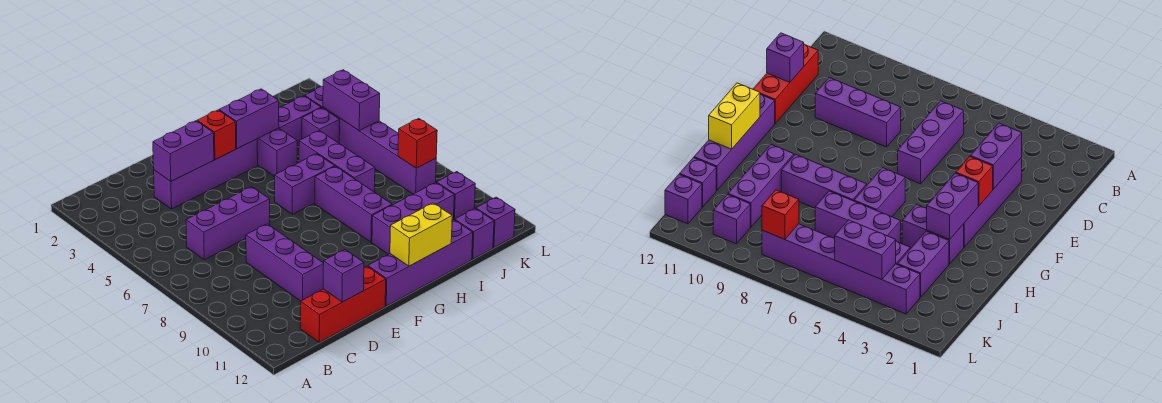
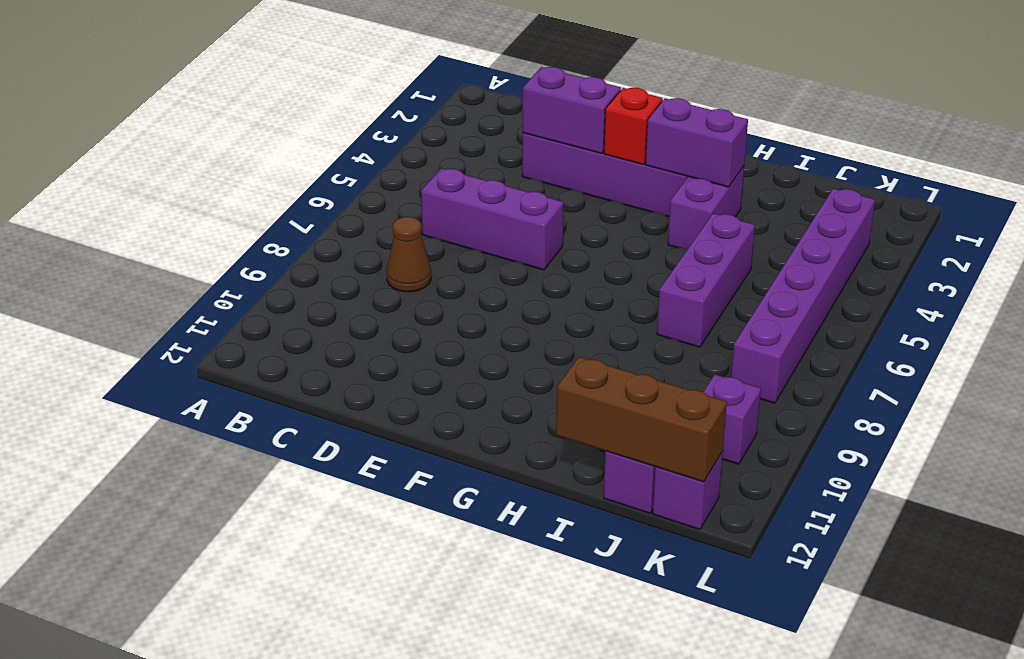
brown 1x1 cone [387,217,431,292] -> none
brown 1x3 brick [556,357,727,482] -> none
none -> red 1x3 brick [301,266,386,342]
none -> purple 1x3 brick [246,224,324,301]
none -> purple 1x4 brick [368,220,473,306]

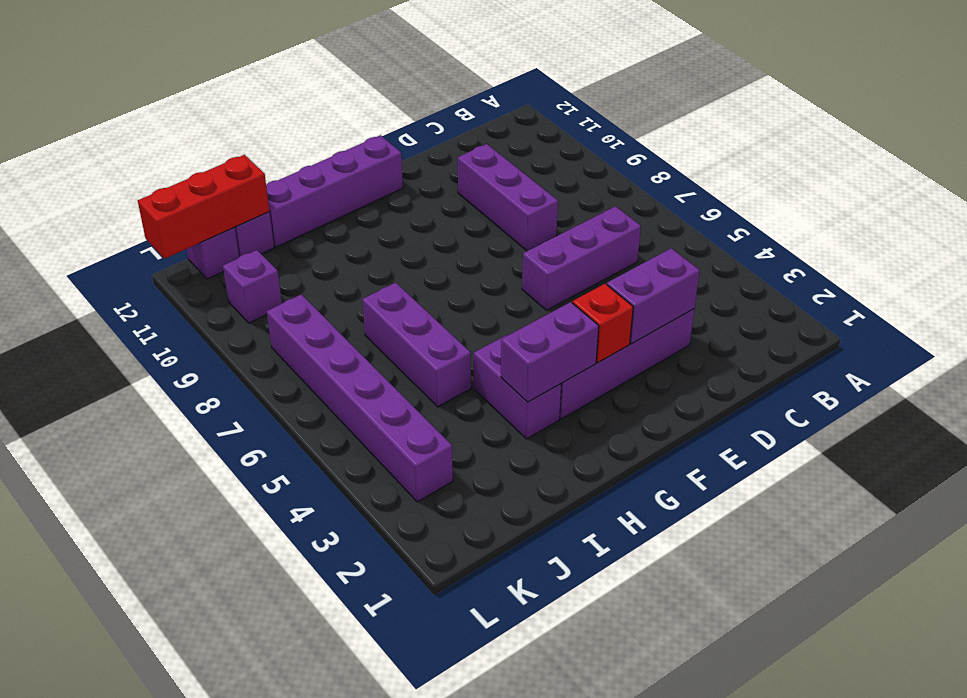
red 1x3 brick [138,155,269,259] -> red 1x3 brick moved to [301,266,386,342]
none -> purple 1x2 brick [275,154,335,214]
none -> purple 1x3 brick [315,166,392,242]
none -> purple 1x3 brick [372,183,454,254]

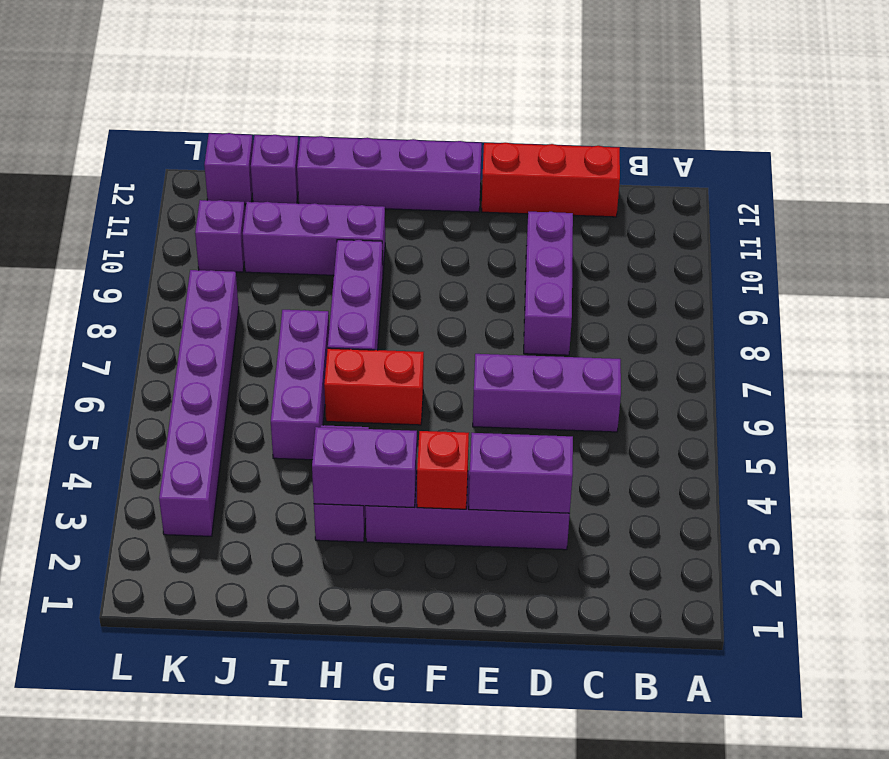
red 1x2 brick [324,348,424,425] -> purple 1x2 brick [275,154,335,214]
none -> purple 1x2 brick [279,96,321,146]
none -> purple 1x1 brick [302,108,340,143]
none -> purple 1x1 brick [323,250,364,302]

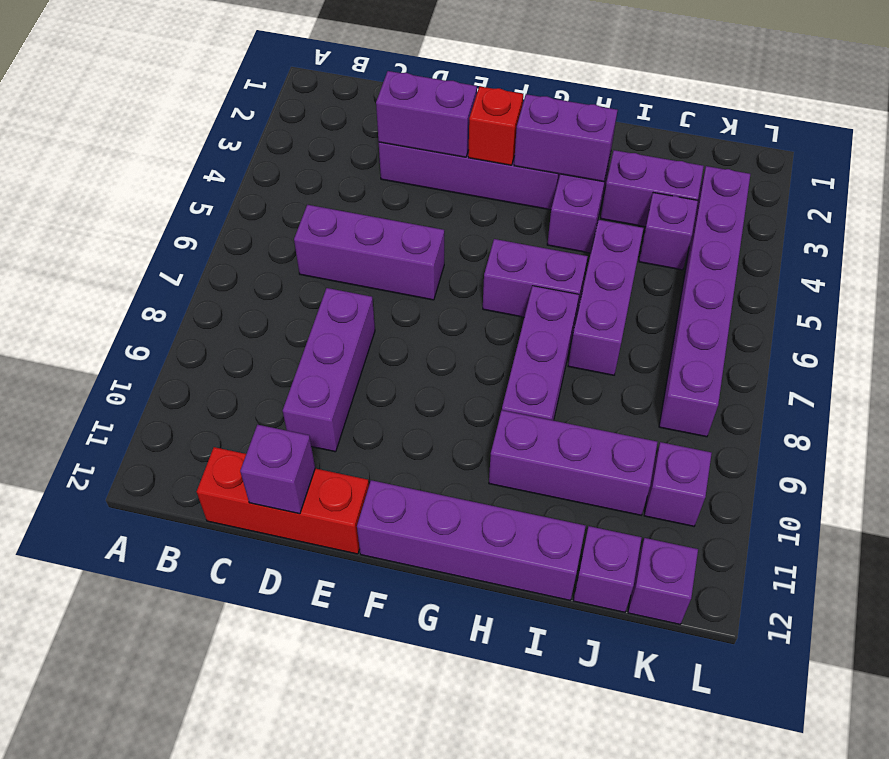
none -> yellow 1x2 brick [390,203,452,266]
none -> purple 1x2 brick [323,70,380,131]
none -> red 1x1 brick [398,119,437,168]

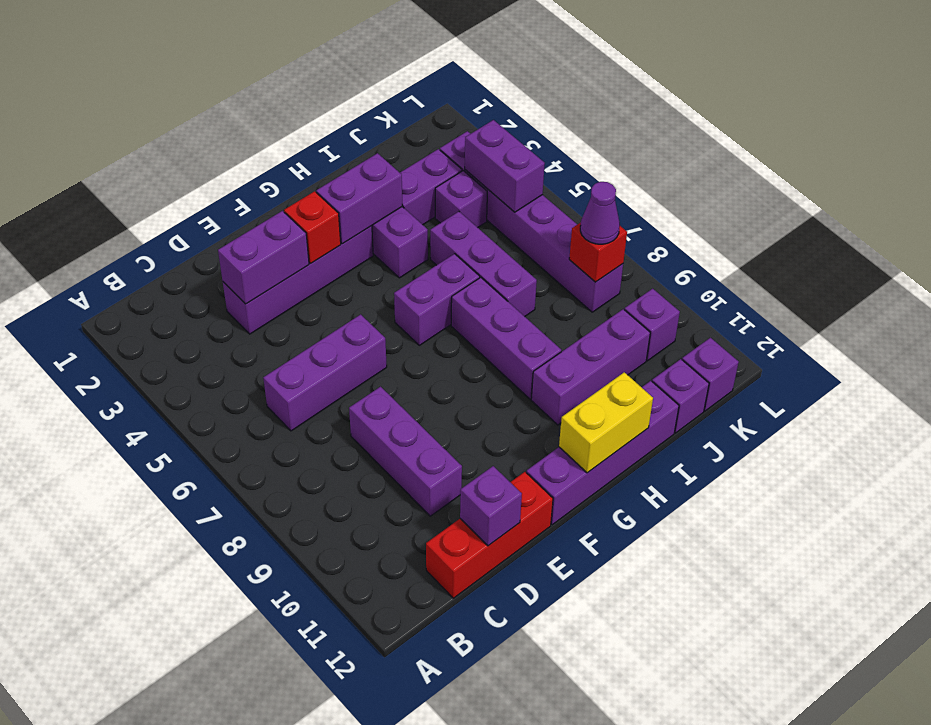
purple 1x1 cone [580,182,620,244] -> none

